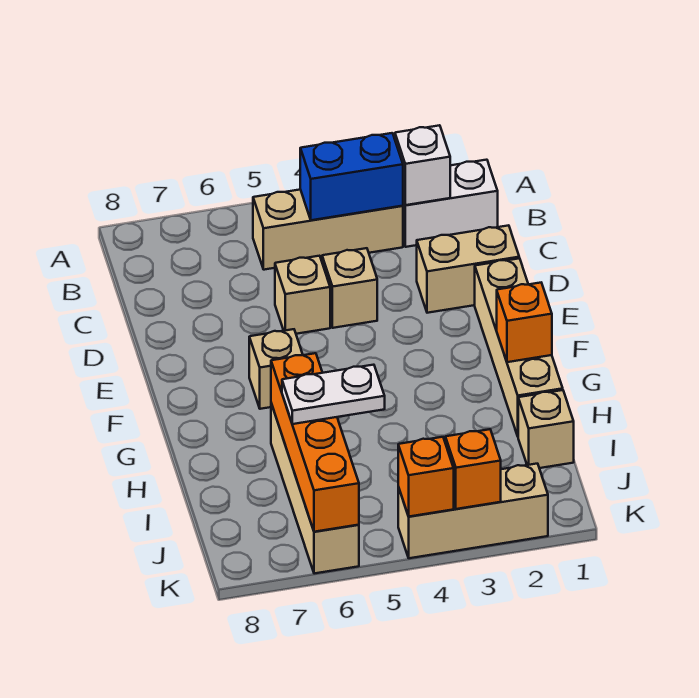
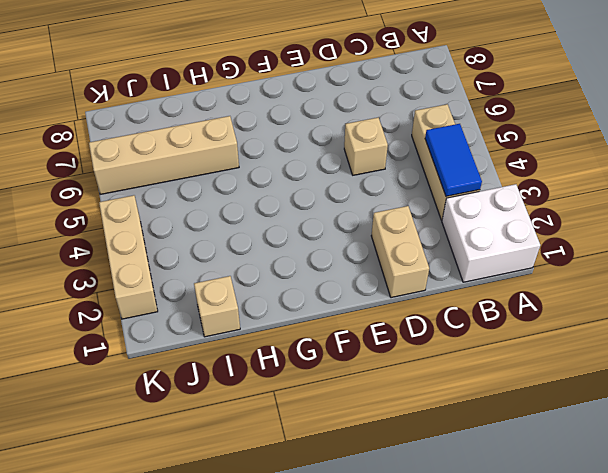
white 2x2 brick [442,184,540,282] -> white 1x2 brick [403,160,498,247]
blue 1x2 tile [425,124,482,196] -> blue 1x2 brick [300,133,403,220]
none -> tan 1x1 brick [322,248,377,328]
none -> tan 1x4 brick [475,258,563,436]
none -> tan 1x1 brick [249,329,303,409]

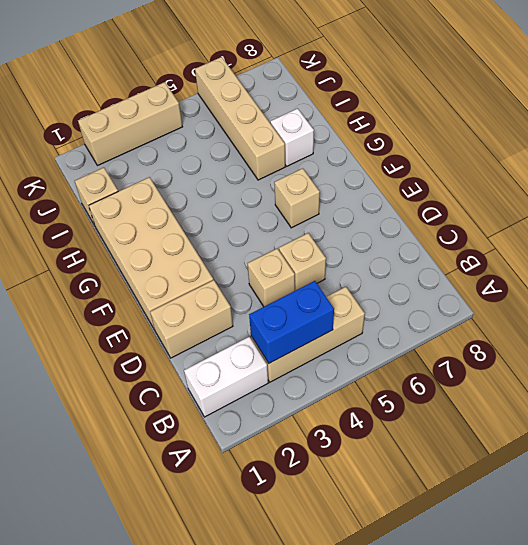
tan 2x4 brick [89,177,213,330] -> tan 1x4 brick [475,258,563,436]
white 1x1 brick [270,108,314,166] -> white 1x1 brick moved to [395,125,450,205]
none -> orange 1x1 brick [497,283,552,362]
none -> orange 1x4 brick [271,353,359,532]
none -> orange 1x1 brick [445,429,501,509]

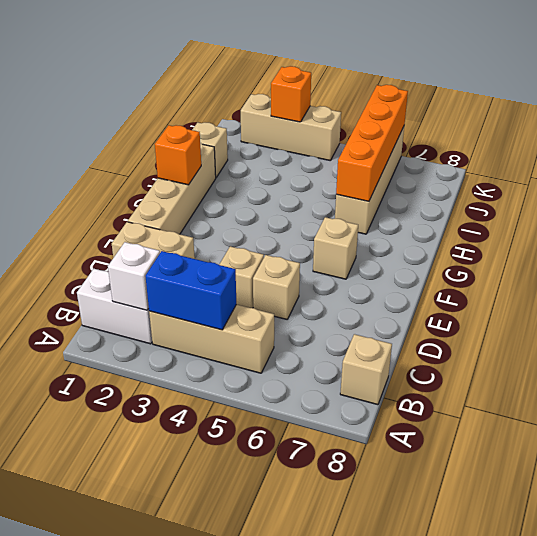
tan 1x1 brick [340,334,392,405] -> none
none -> orange 1x1 brick [398,437,454,517]
none -> white 1x2 plate [282,365,385,424]

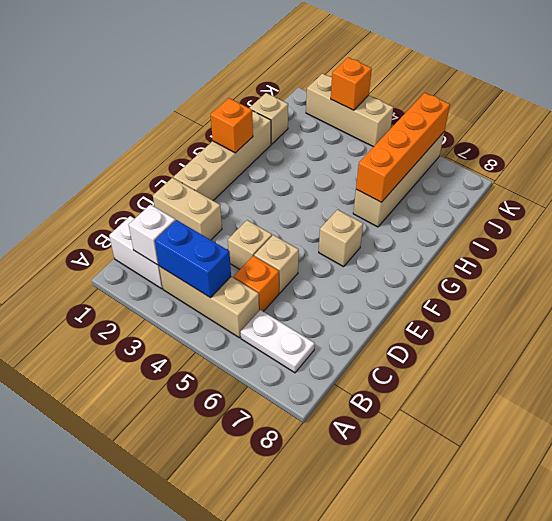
white 1x2 plate [241,310,315,373] -> white 1x2 plate moved to [282,365,385,424]
orange 1x1 brick [234,256,279,312] -> orange 1x1 brick moved to [398,437,454,517]

